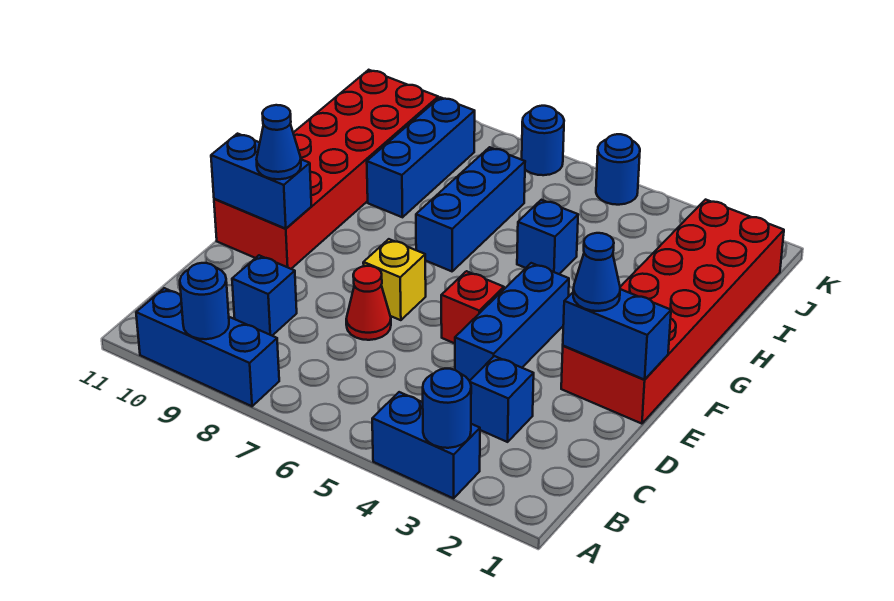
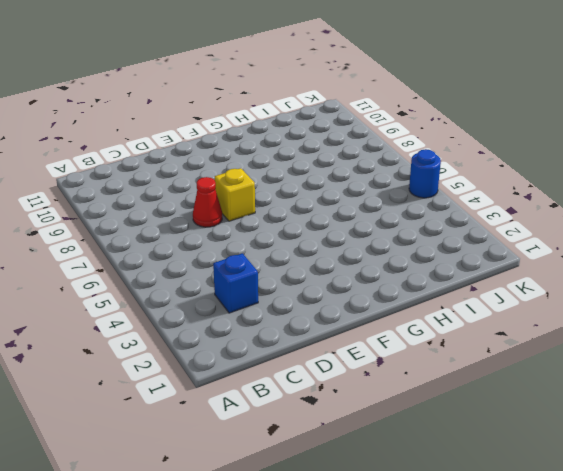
none -> blue 1x2 brick [372,392,480,498]
none -> blue 1x3 brick [136,288,279,406]
none -> blue 1x1 brick [232,255,297,336]

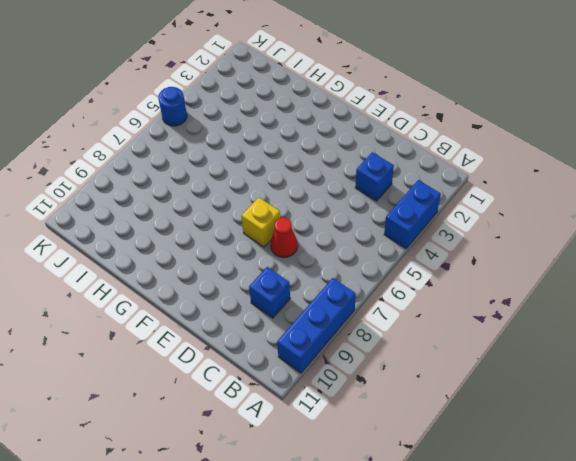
none -> blue 1x3 brick [455,263,569,381]
none -> red 2x6 brick [561,200,784,424]
none -> red 1x1 brick [441,271,504,343]

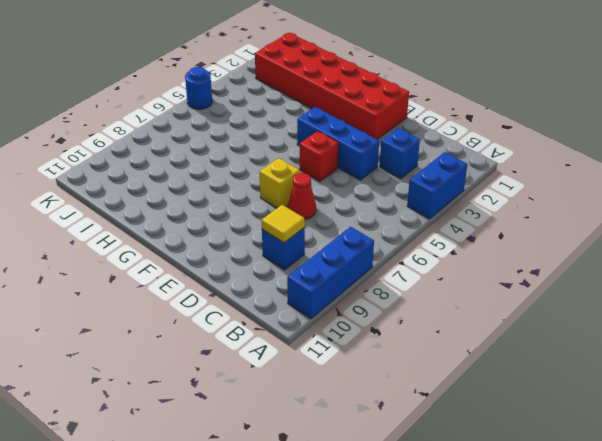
yellow 1x1 tile [262,205,305,243] -> none
none -> red 2x6 brick [214,70,438,269]
none -> blue 1x3 brick [416,147,525,271]
none -> blue 1x1 brick [517,200,578,274]

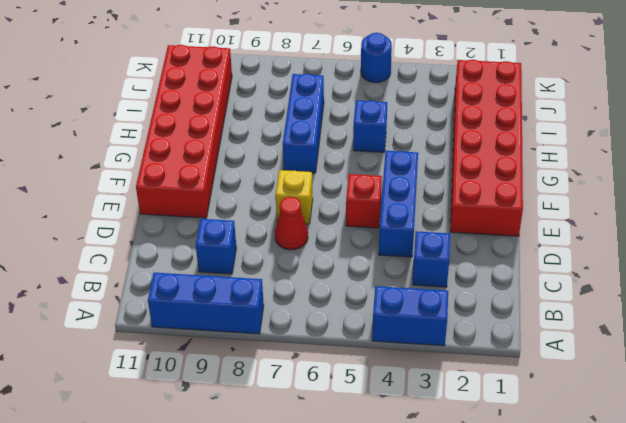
none -> blue 1x3 brick [367,97,475,217]
none -> blue 1x1 round brick [522,106,564,175]
none -> blue 1x1 round brick [423,369,471,448]

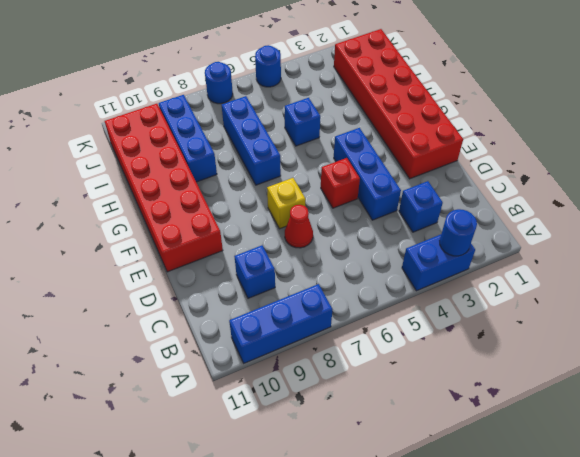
none -> blue 1x1 round brick [180,263,229,339]
none -> blue 1x2 brick [563,289,671,380]
none -> blue 1x2 brick [211,134,311,229]

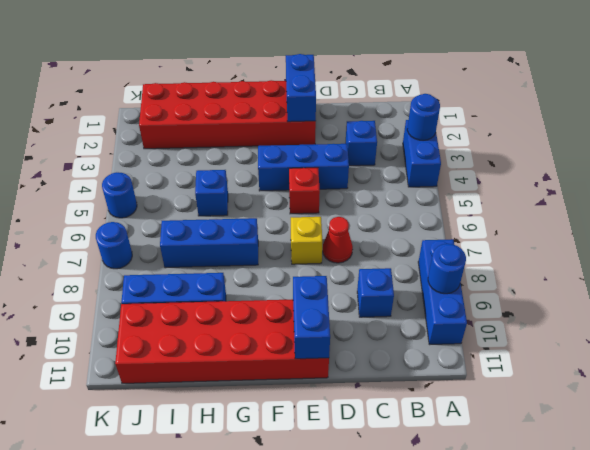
none -> blue 1x1 cone [573,233,620,311]
none -> blue 1x1 cone [256,105,301,179]

